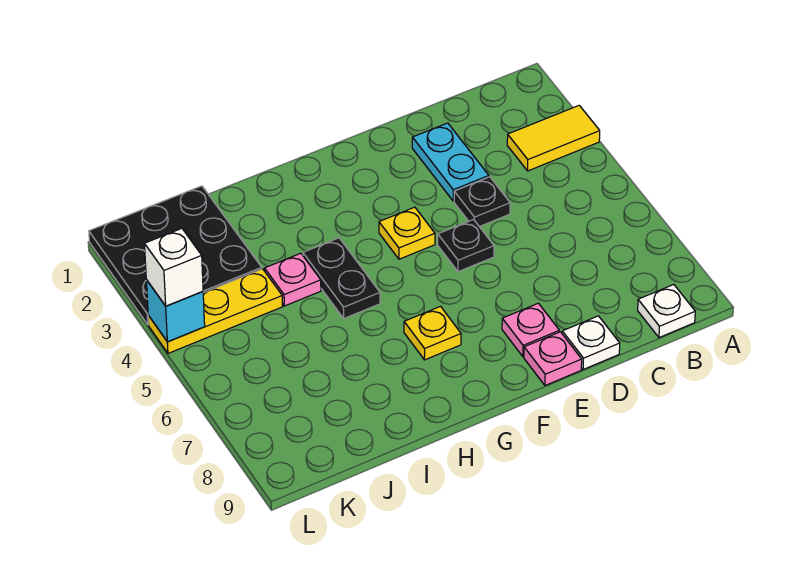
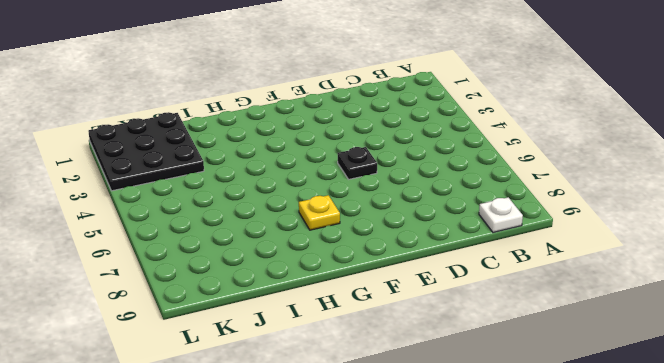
none -> yellow 1x2 tile [507,105,600,171]
none -> cyan 1x2 plate [412,123,489,201]
none -> black 1x1 plate [454,177,510,227]

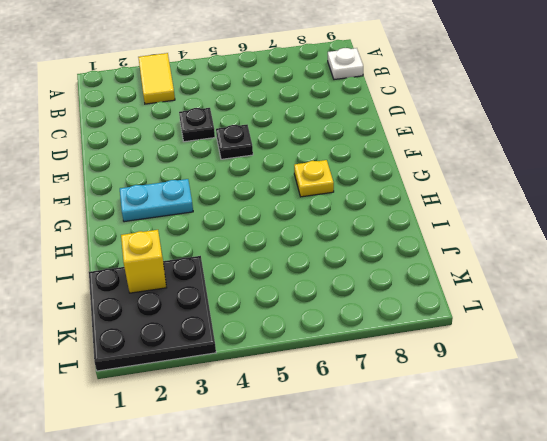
cyan 1x2 plate [120,179,193,222] -> cyan 1x2 plate moved to [412,123,489,201]
yellow 1x1 brick [121,230,166,293] -> none
none -> white 1x1 plate [562,316,620,370]
none -> pink 1x1 plate [502,303,559,357]
none -> pink 1x1 plate [524,332,582,385]

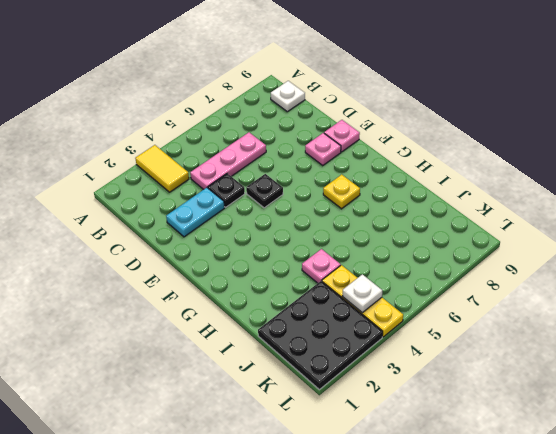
pink 1x3 plate [190,132,266,189] -> none
white 1x1 plate [342,274,382,313] -> white 1x1 plate moved to [562,316,620,370]
none -> yellow 1x1 plate [379,207,435,259]
none -> black 1x2 plate [303,238,380,318]
none -> cyan 1x1 brick [146,280,205,342]

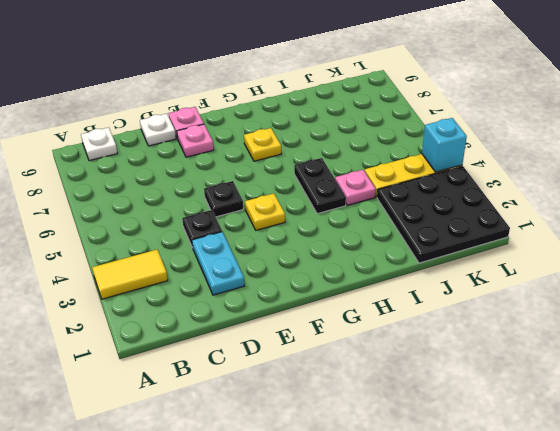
none -> white 1x1 brick [145,228,203,306]

